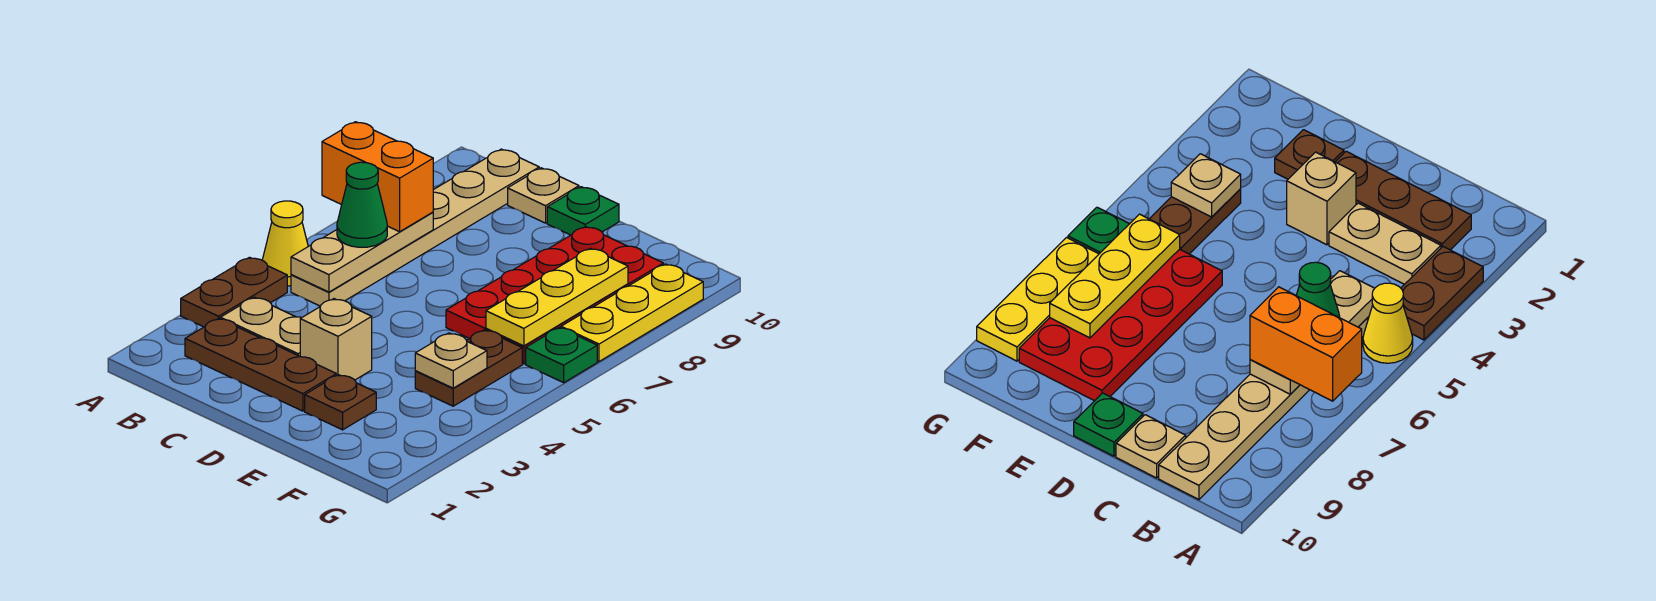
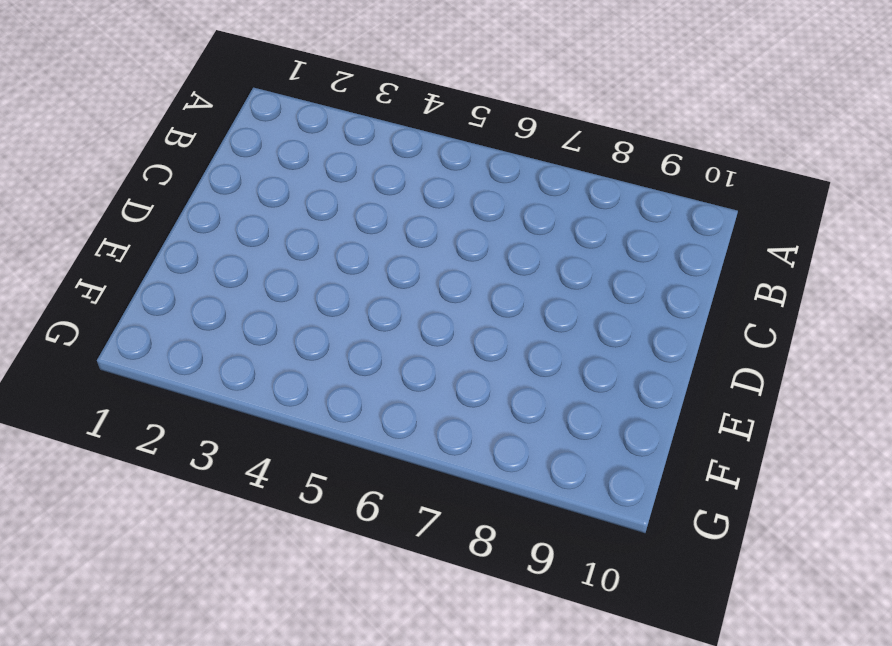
none -> brown 1x2 plate [181,257,287,327]
none -> yellow 1x1 cone [262,201,308,286]
none -> brown 1x3 plate [185,318,336,411]

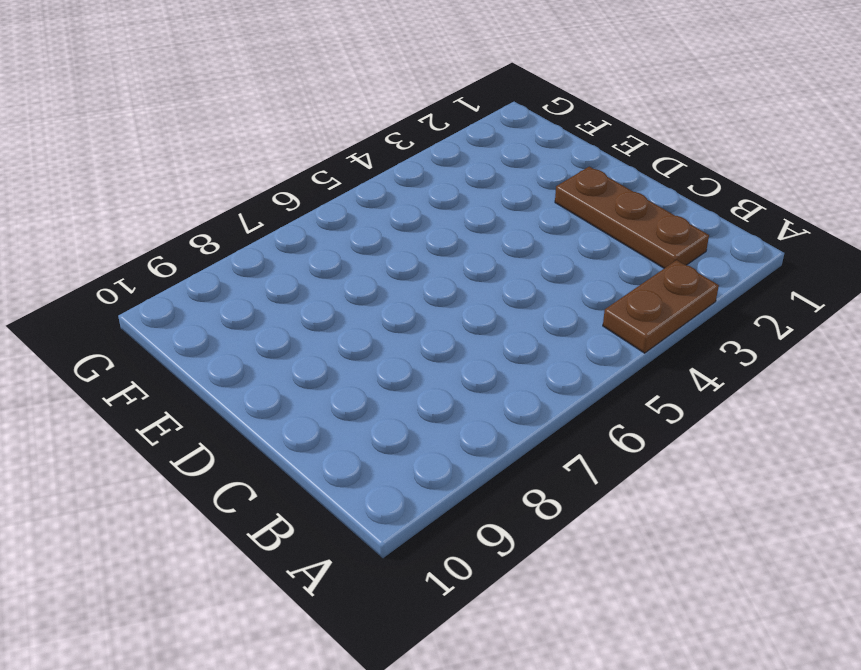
none -> yellow 1x1 cone [262,201,308,286]
none -> tan 1x2 plate [220,297,302,356]
none -> tan 1x6 plate [291,149,539,306]

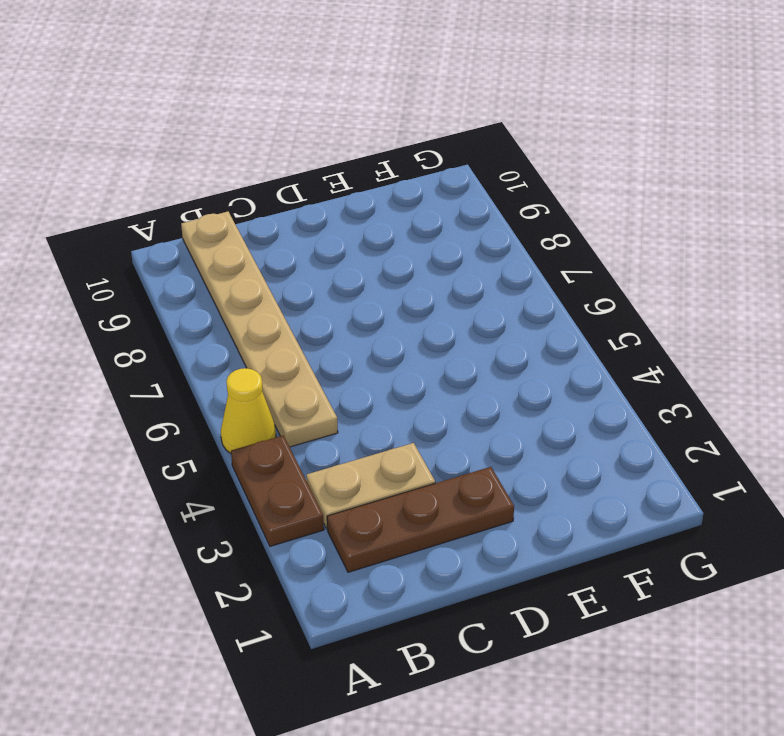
none -> tan 1x1 plate [508,168,579,223]
none -> tan 1x1 brick [300,299,372,380]
none -> green 1x1 plate [547,187,619,235]

